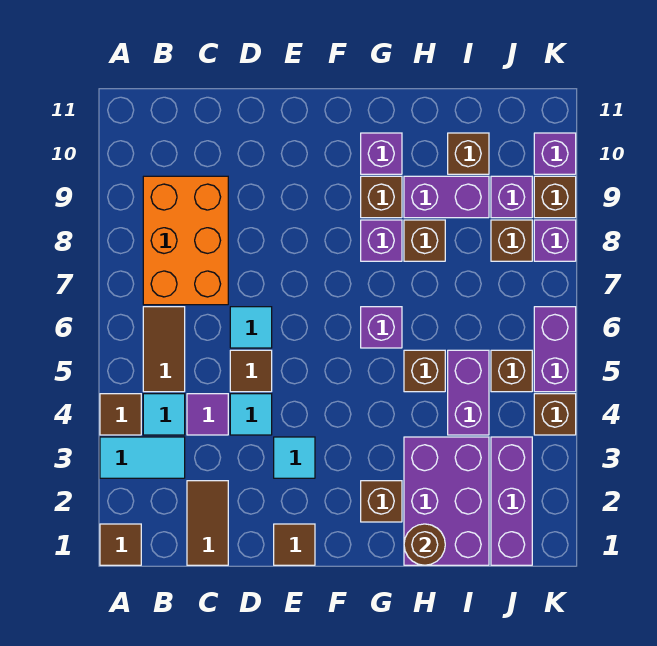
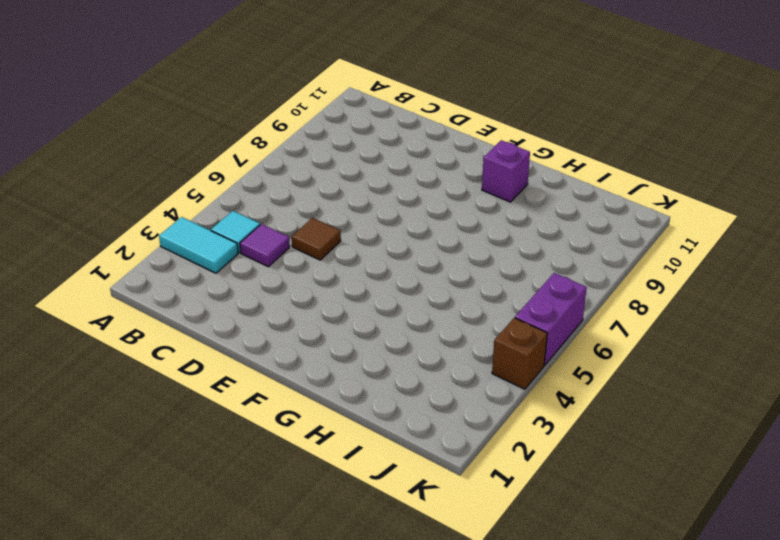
none -> brown 1x1 tile [100,524,141,565]
none -> brown 1x1 tile [100,394,141,435]
none -> brown 1x2 tile [143,307,185,392]
none -> orange 2x3 brick [143,176,228,305]

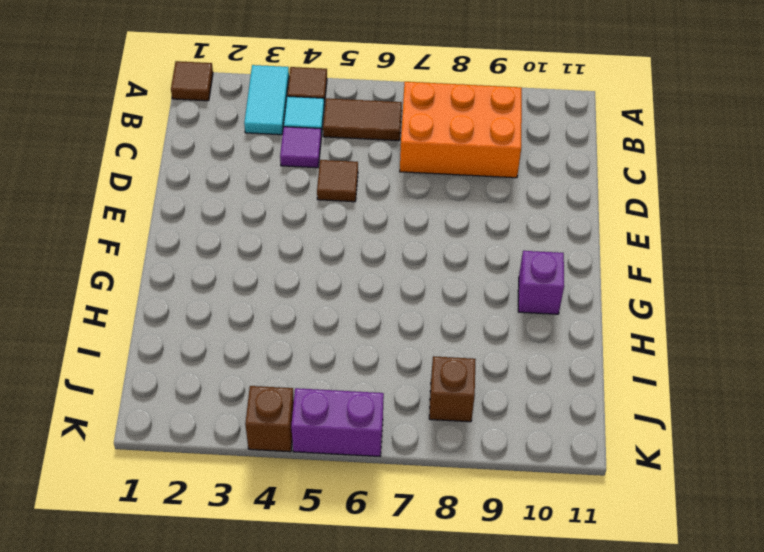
none -> brown 1x2 tile [187,481,228,565]
none -> cyan 1x1 tile [230,394,272,435]
none -> cyan 1x1 tile [230,307,272,348]
none -> brown 1x1 tile [274,524,315,565]

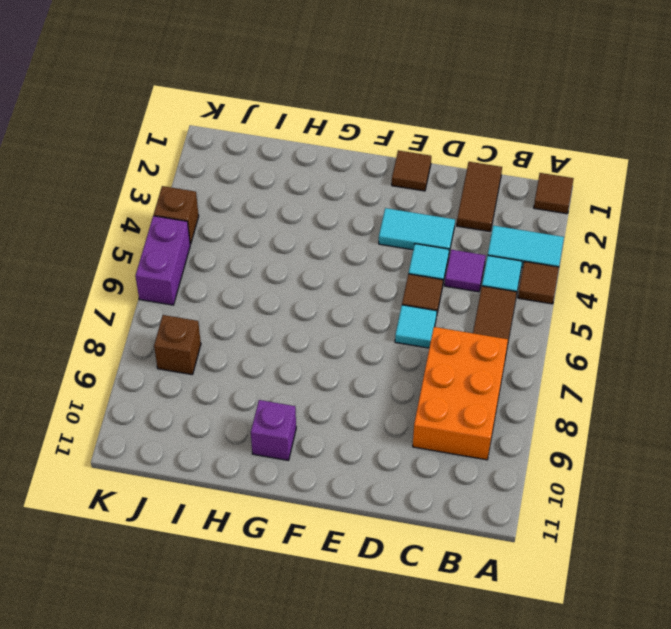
cyan 1x2 tile [379,208,455,252] -> cyan 1x1 tile [274,437,315,478]
none -> brown 1x1 brick [361,481,402,522]
none -> purple 1x1 brick [361,307,402,348]
none -> purple 1x1 brick [361,220,402,261]
none -> brown 1x1 brick [361,176,402,218]

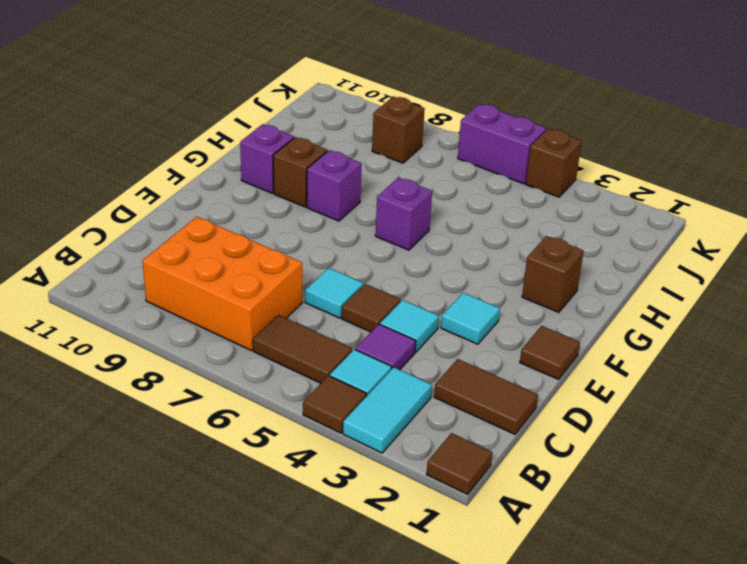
none -> purple 2x3 brick [404,437,489,565]
none -> brown 1x1 brick [404,350,445,392]
none -> brown 1x1 brick [404,220,445,261]
none -> purple 1x2 brick [404,176,489,218]

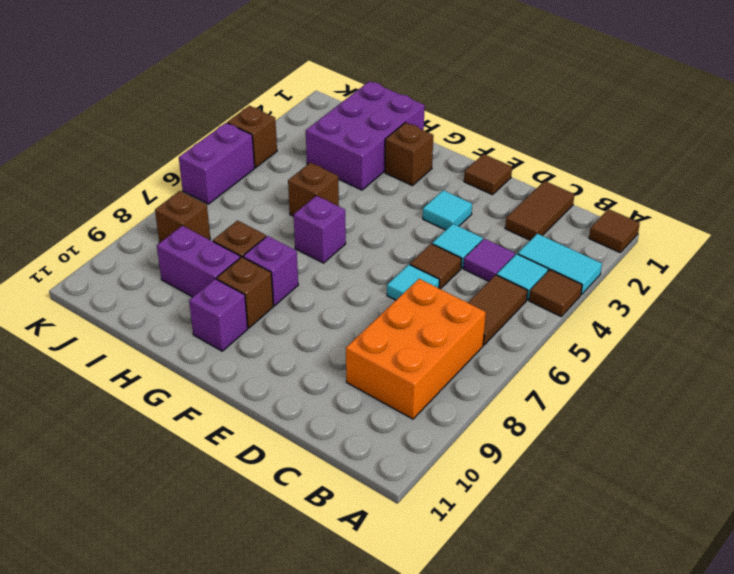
none -> purple 1x2 brick [448,350,489,435]
none -> brown 1x1 brick [448,133,489,174]
none -> purple 1x3 brick [491,437,532,565]
none -> brown 1x1 brick [491,350,532,392]

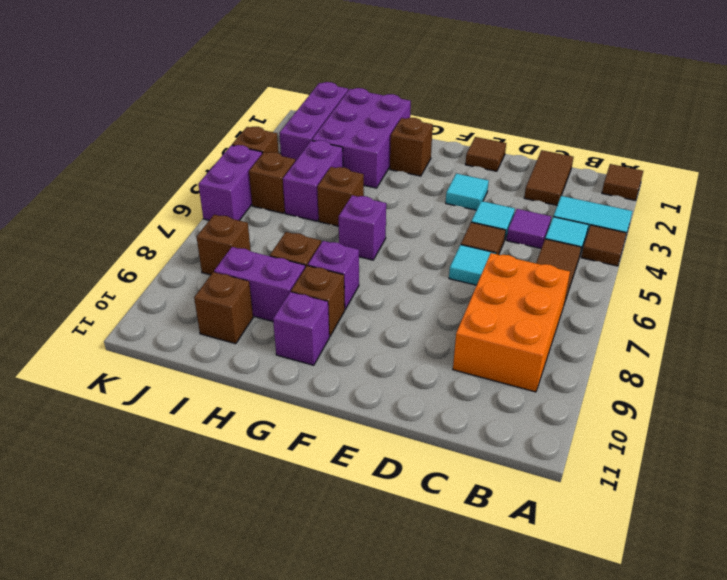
none -> purple 1x1 brick [491,176,532,218]
none -> purple 1x1 brick [534,220,576,261]
none -> brown 1x1 brick [534,176,576,218]
none -> purple 1x1 brick [534,133,576,174]

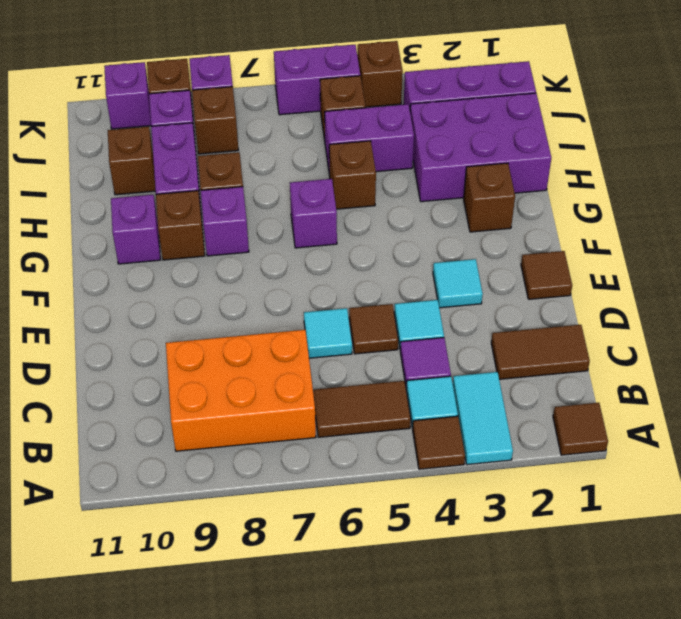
none -> brown 1x1 round brick [404,524,445,565]

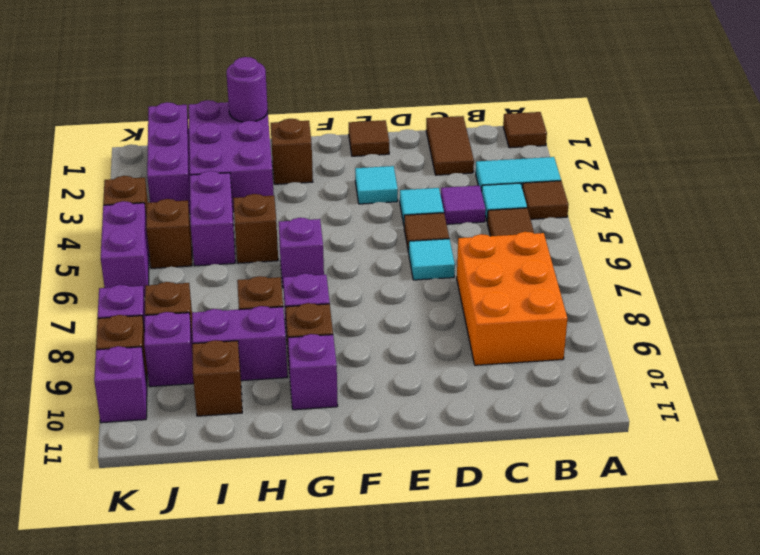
purple 1x1 round brick [227,57,268,122] -> brown 1x1 round brick [404,524,445,565]

